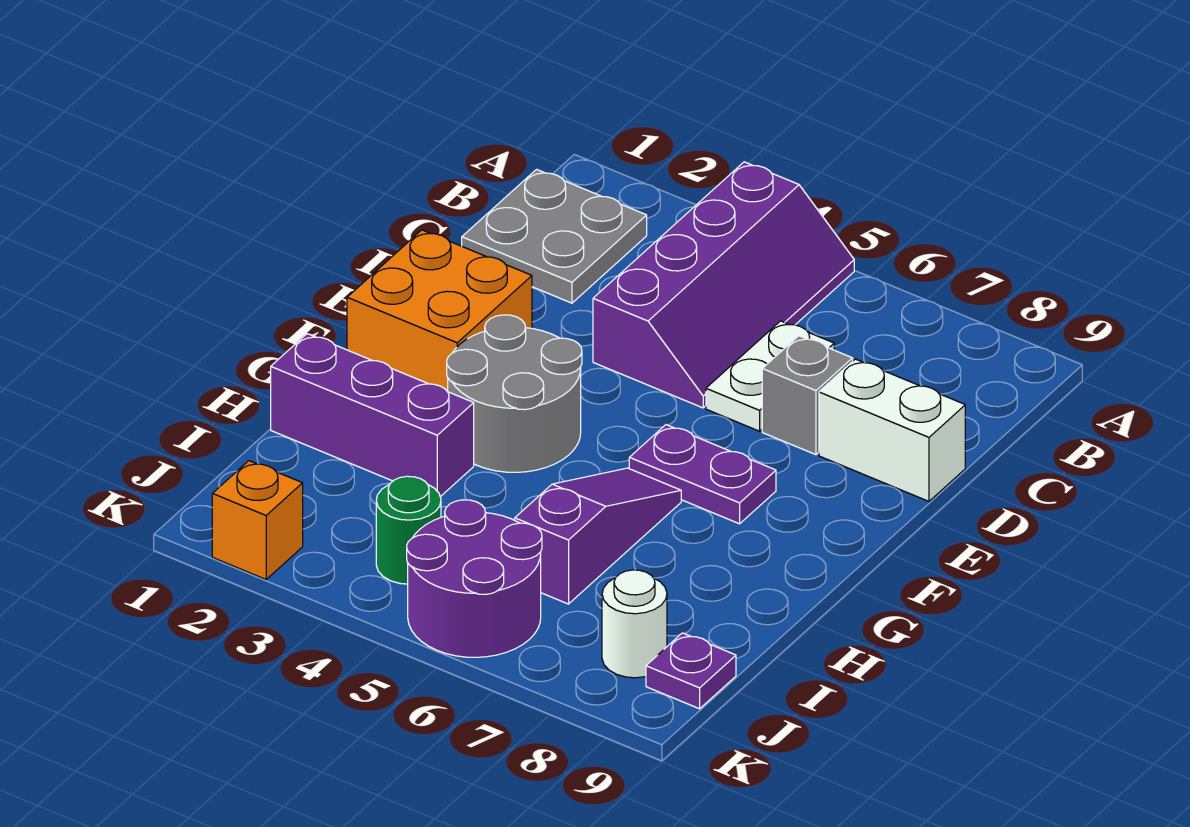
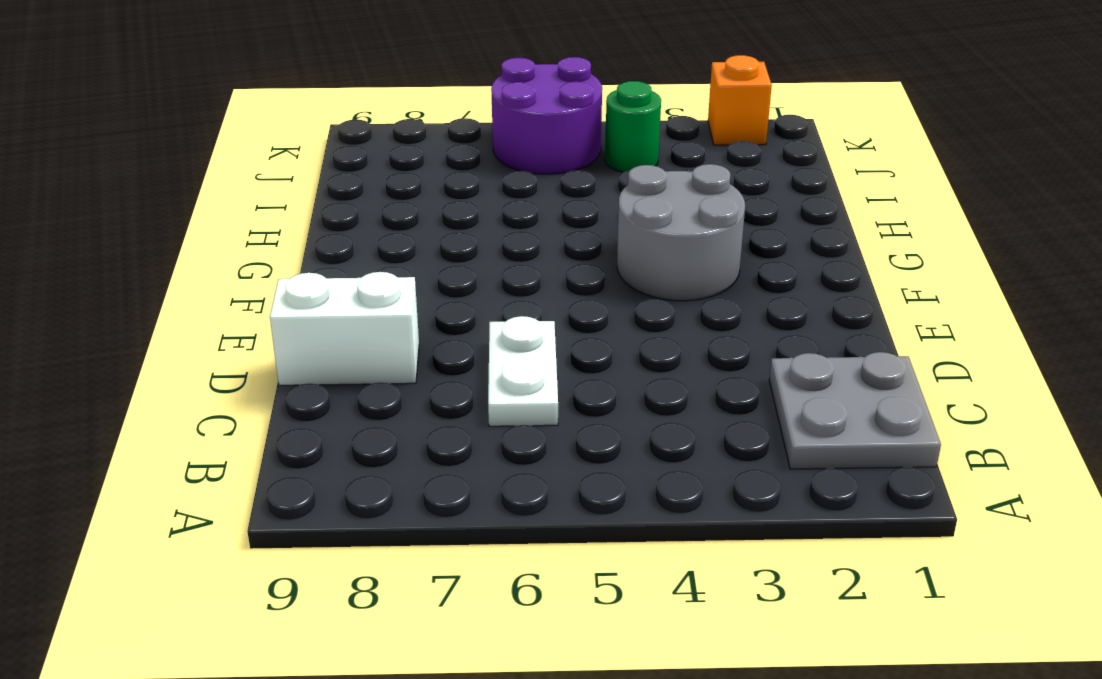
none -> purple 2x4 slope [593,162,854,408]
none -> grey 1x1 brick [762,336,853,455]
none -> orange 2x2 brick [347,230,532,392]

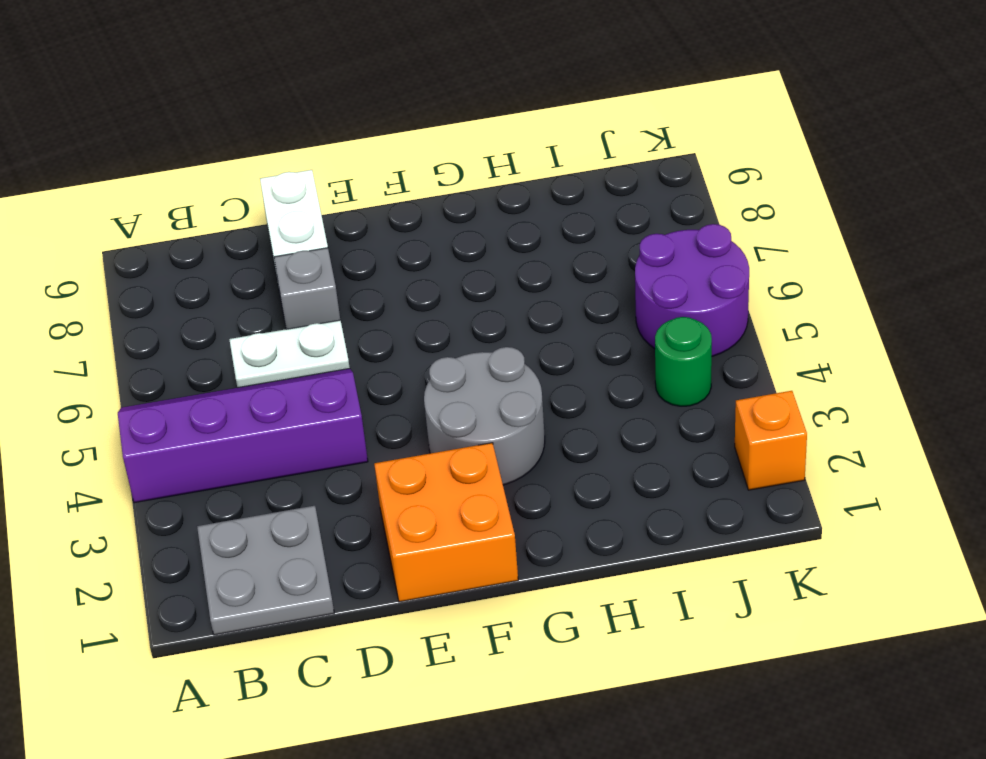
none -> purple 1x2 plate [629,425,776,524]
none -> purple 1x3 slope [515,468,681,604]
none -> purple 1x3 brick [271,334,474,497]

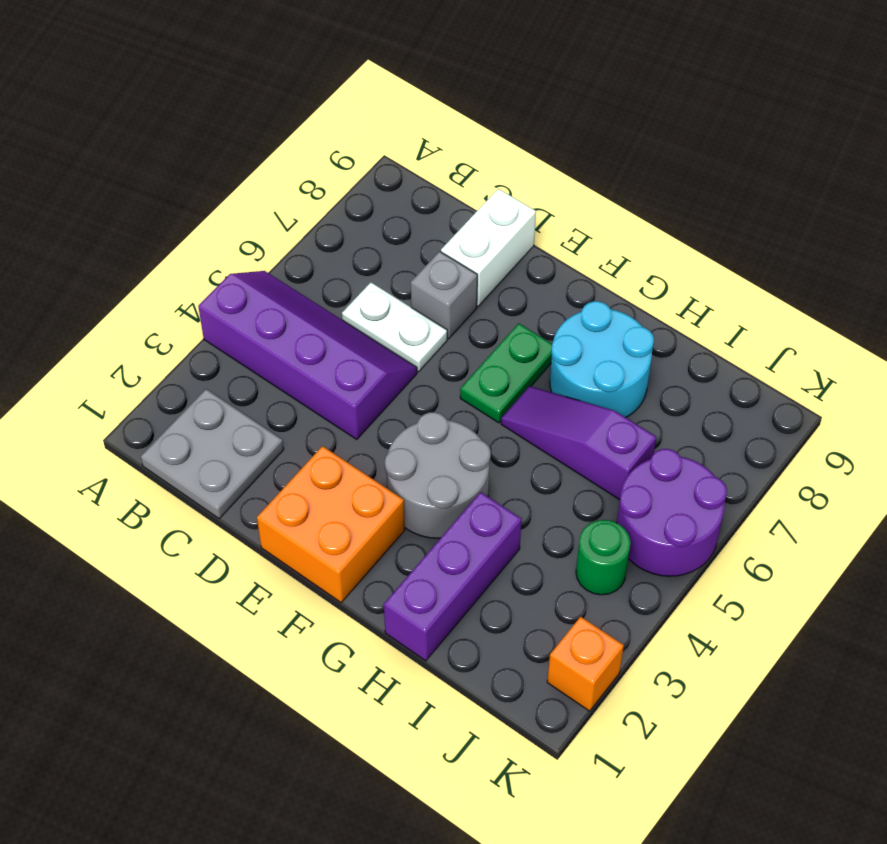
green 1x2 plate [460,323,552,423] -> purple 1x2 plate [629,425,776,524]
cyan 2x2 round brick [550,301,654,417] -> none
none -> white 1x1 round brick [602,570,667,678]
none -> purple 1x1 plate [646,633,736,709]

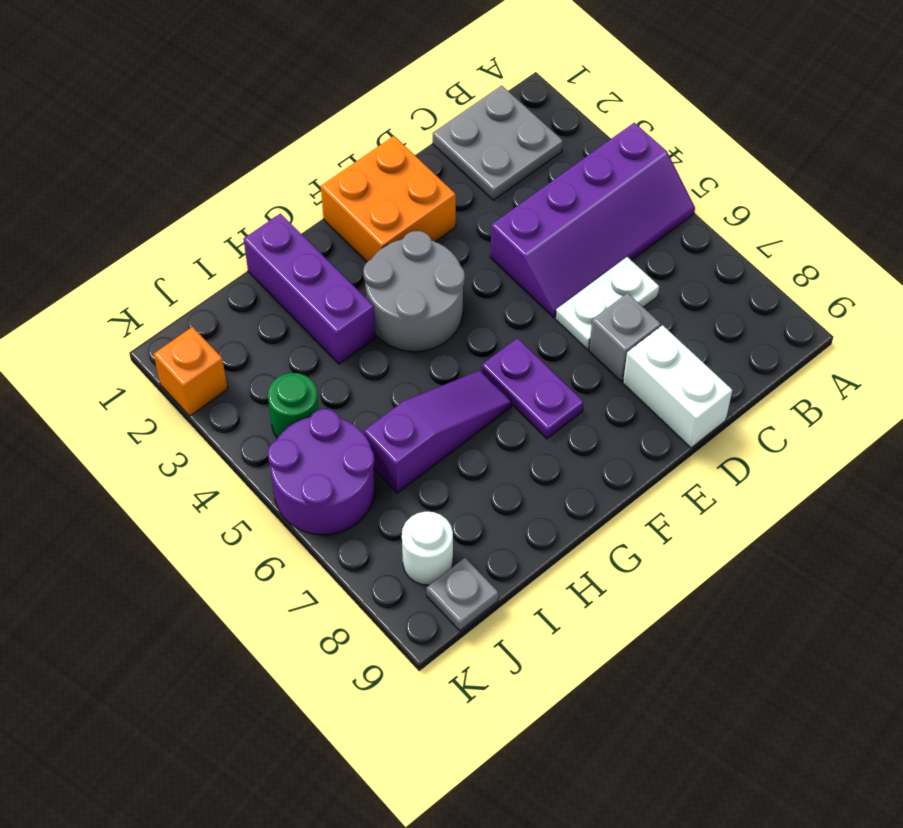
grey 1x1 plate [427,558,498,631] -> purple 1x1 plate [646,633,736,709]

